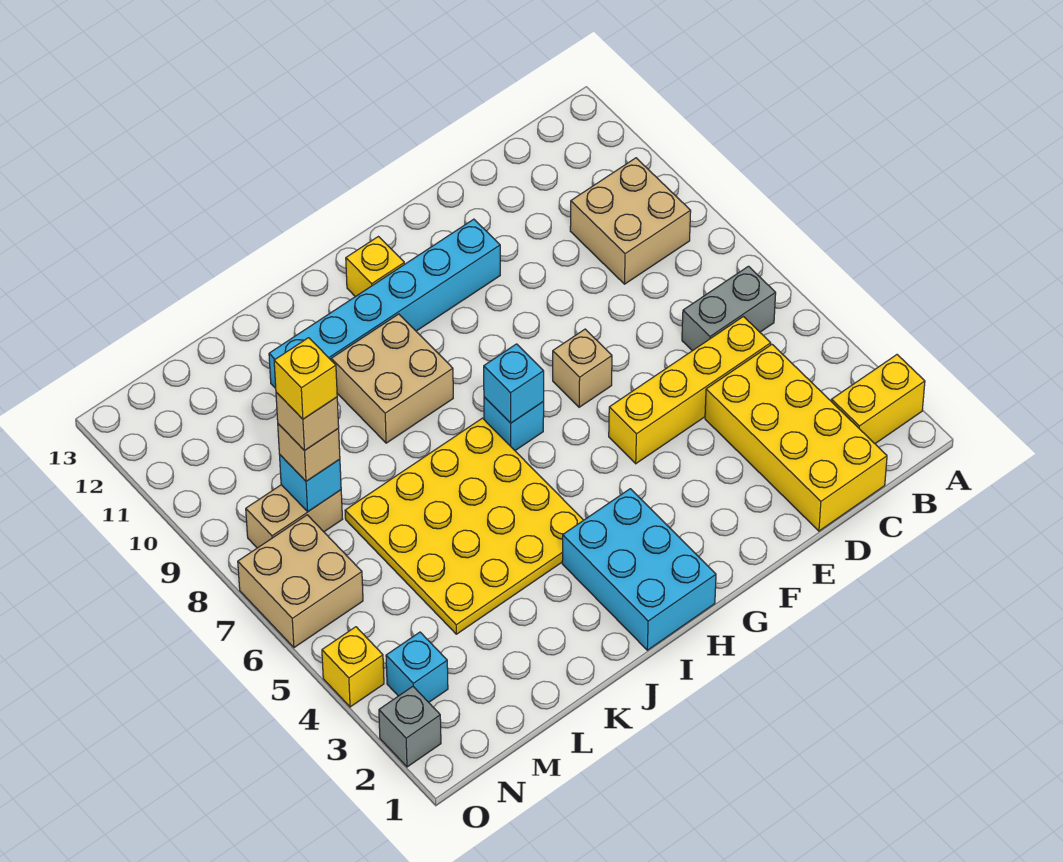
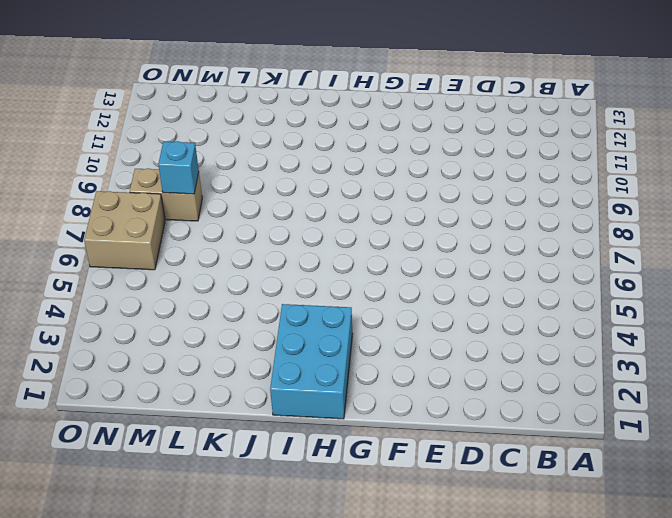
none -> yellow 1x2 brick [831,355,925,444]
none -> grey 1x2 brick [682,266,776,351]
none -> tan 2x2 brick [570,158,691,284]

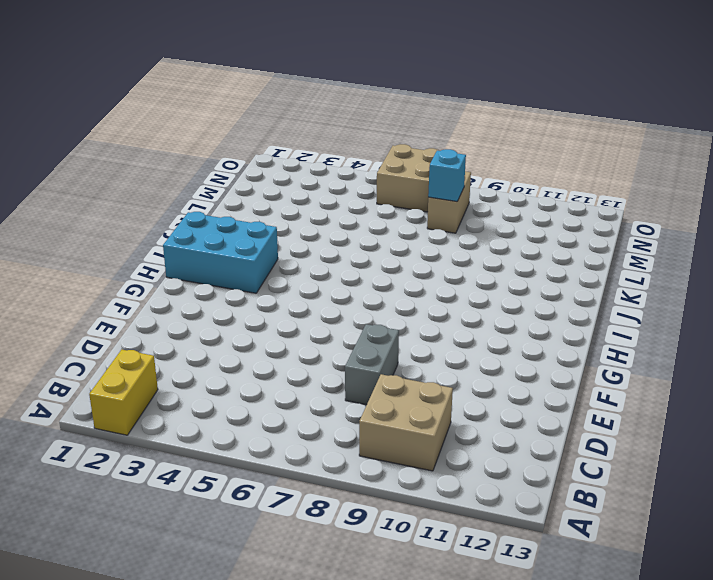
grey 1x2 brick [345,324,399,405] -> grey 1x2 brick moved to [682,266,776,351]
none -> yellow 2x4 brick [705,345,887,531]
none -> yellow 1x4 brick [609,317,771,464]
none -> tan 1x1 brick [553,329,612,407]

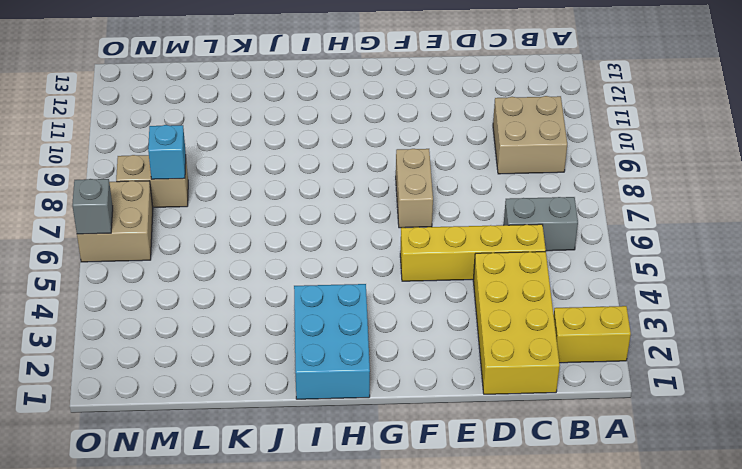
tan 1x2 brick [396,149,433,228] -> tan 1x1 brick [553,329,612,407]
grey 1x1 brick [72,179,113,234] -> grey 1x1 brick moved to [379,686,441,767]
none -> cyan 1x6 brick [269,219,500,388]
none -> cyan 1x1 brick [484,397,544,450]
none -> yellow 1x1 brick [346,237,404,297]

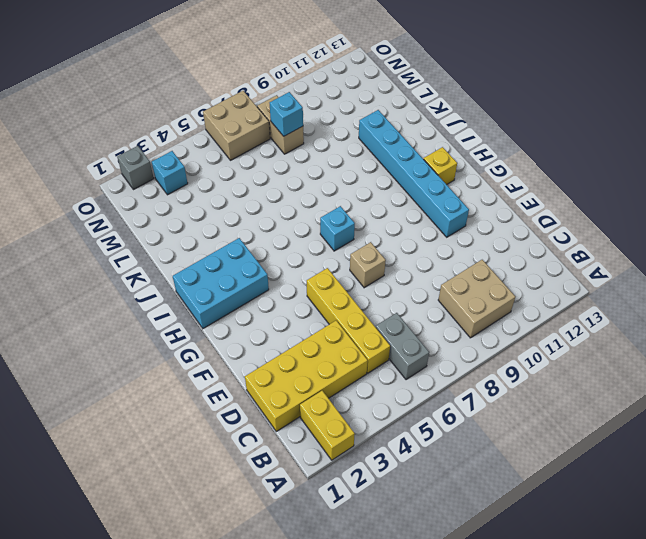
none -> yellow 4x4 plate [345,418,583,634]
none -> tan 2x2 brick [331,314,453,443]
none -> yellow 1x1 brick [322,627,384,707]

